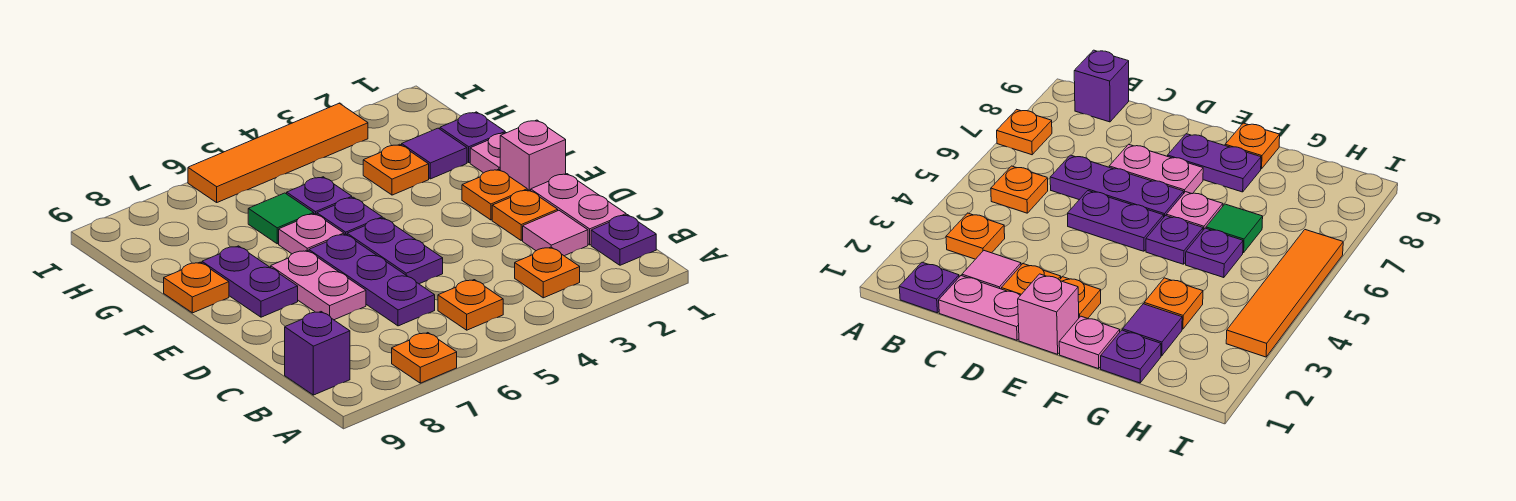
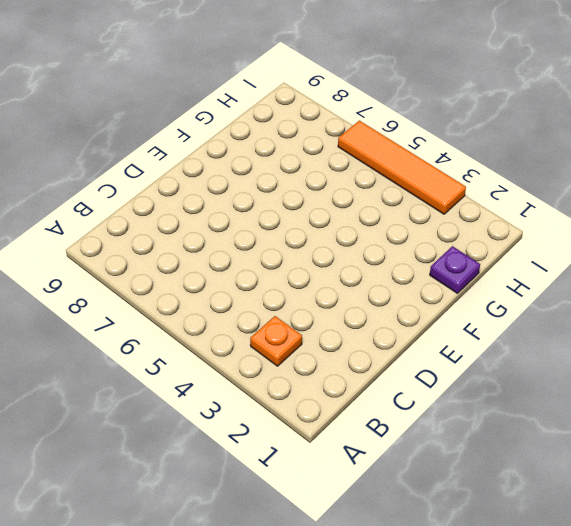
none -> orange 1x1 plate [392,333,457,383]
none -> purple 1x1 plate [591,215,656,265]
none -> orange 1x1 plate [438,280,503,330]

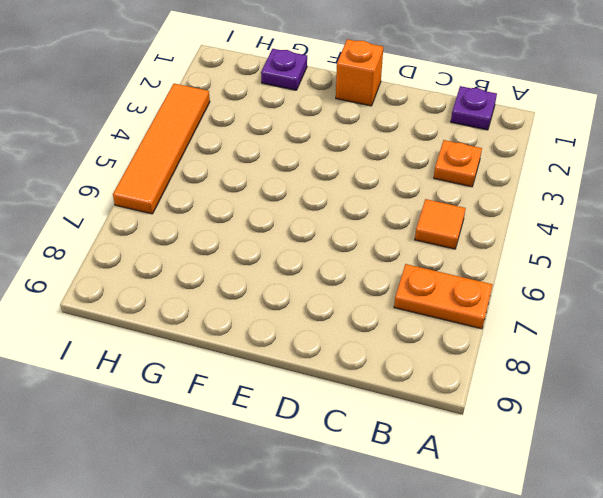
orange 1x2 plate [394,264,493,329] -> orange 1x1 plate [392,333,457,383]
orange 1x1 tile [415,199,466,249] -> orange 1x1 plate [438,280,503,330]
orange 1x1 brick [336,39,383,106] -> pink 1x1 brick [500,120,566,191]
none -> purple 1x1 brick [285,312,350,395]
none -> pink 1x2 plate [531,174,626,245]
none -> pink 1x1 tile [523,211,588,256]

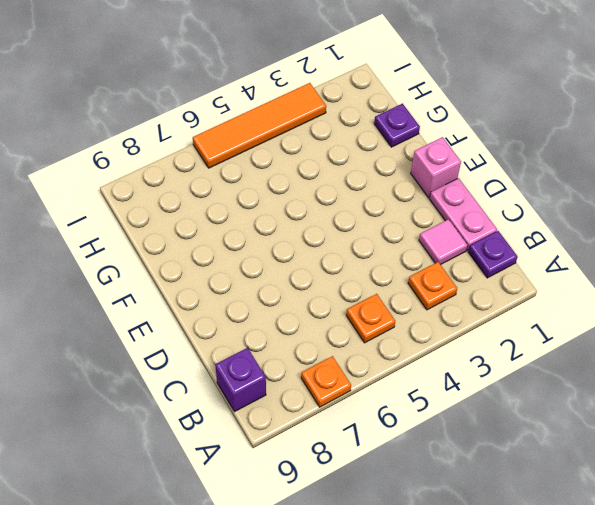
none -> purple 1x3 plate [309,234,435,326]
none -> orange 1x1 plate [492,190,558,240]
none -> purple 1x2 plate [347,218,443,284]

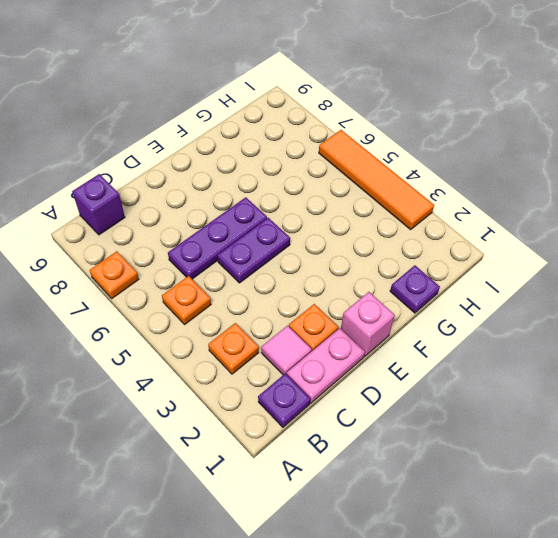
none -> pink 1x2 plate [271,250,366,320]
none -> orange 1x1 plate [462,169,527,220]
none -> purple 1x2 plate [202,246,298,317]

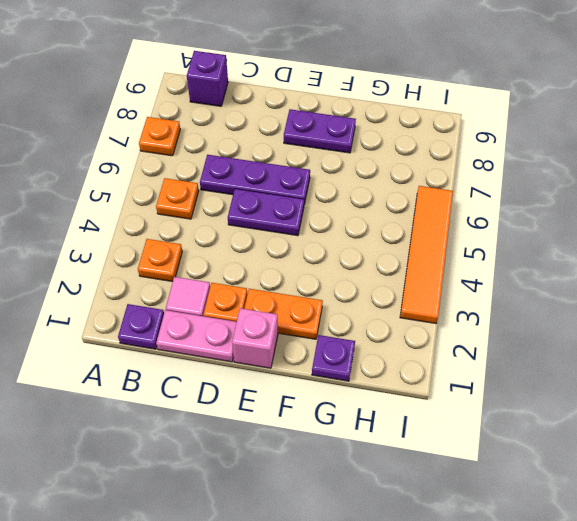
orange 1x2 plate [244,289,323,339] -> orange 1x1 plate [462,169,527,220]
none -> pink 1x2 plate [271,250,366,320]
none -> pink 1x1 plate [470,133,505,173]
none -> purple 1x1 plate [317,197,382,235]

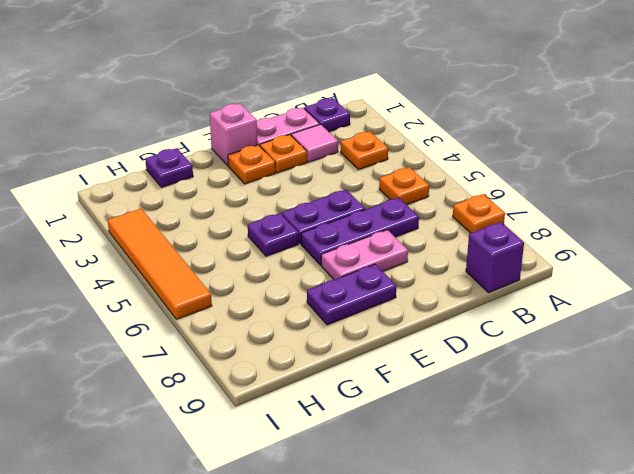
none -> pink 1x1 plate [470,133,505,173]
none -> pink 1x1 plate [279,214,344,254]
none -> orange 1x1 plate [164,262,229,313]

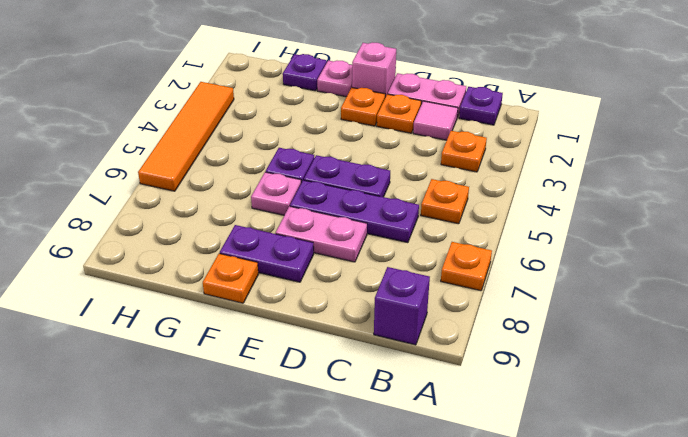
none -> purple 1x1 tile [402,128,467,179]
none -> orange 1x1 plate [363,144,429,195]
none -> purple 1x1 plate [287,177,352,214]

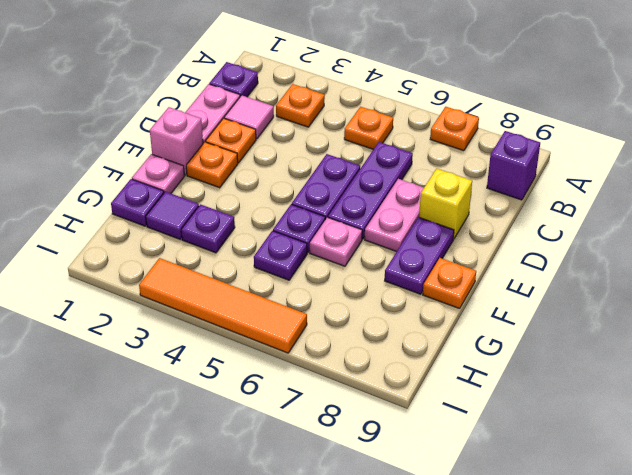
yellow 1x1 brick [419,168,472,239] -> none
purple 1x1 plate [181,204,235,253] -> orange 1x1 plate [363,144,429,195]
none -> green 1x1 tile [248,193,314,244]

